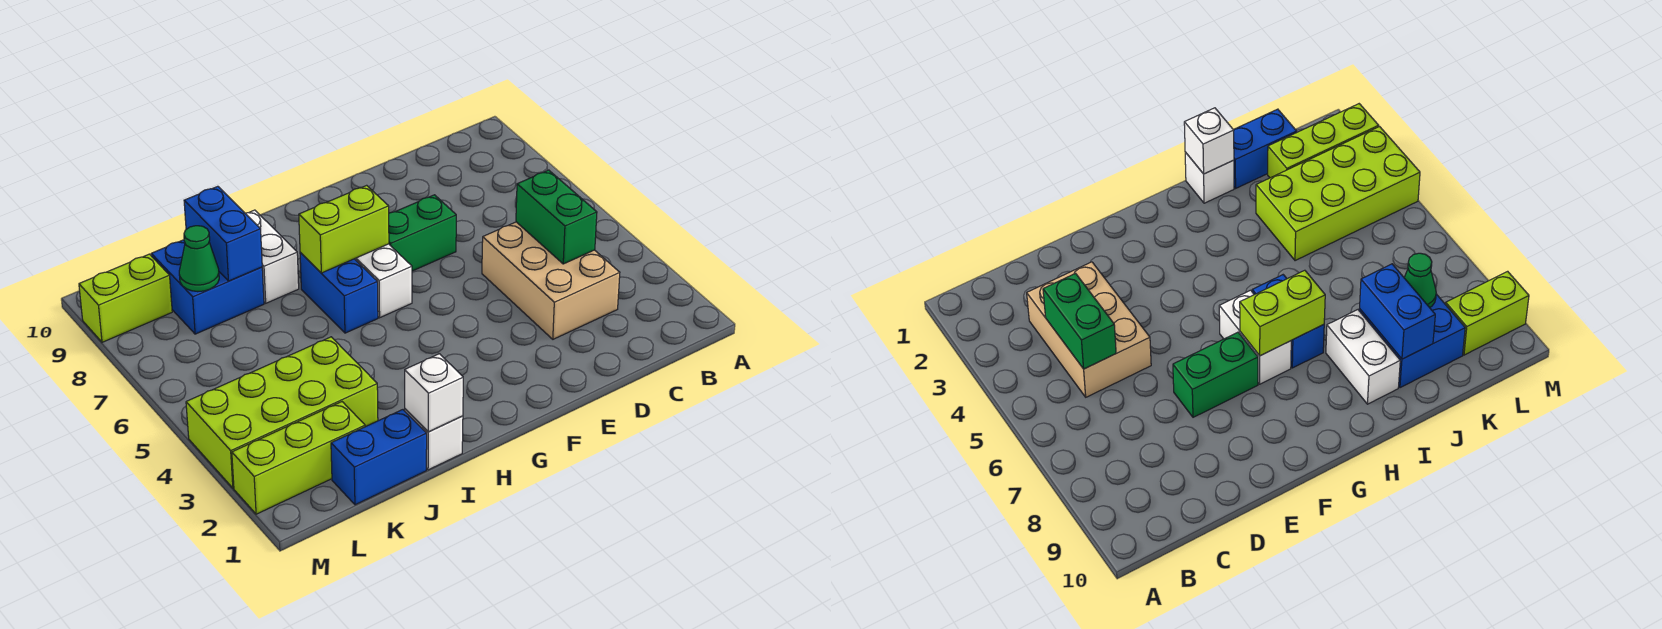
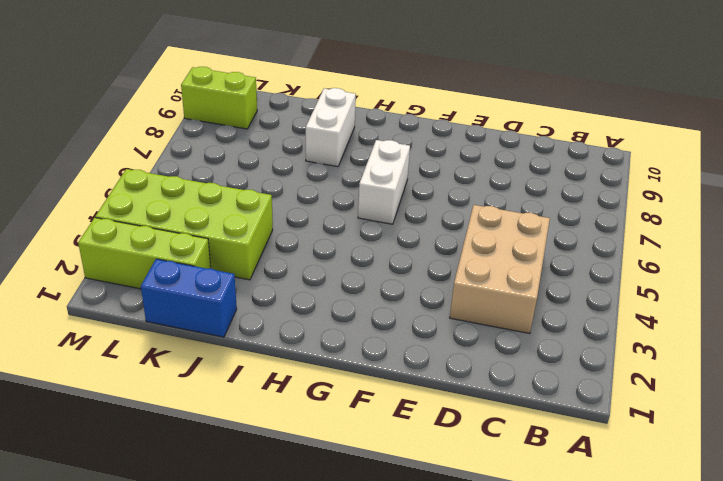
none -> green 1x2 brick [389,195,456,271]
none -> blue 1x2 brick [300,253,378,333]
none -> white 1x1 brick [405,409,463,470]

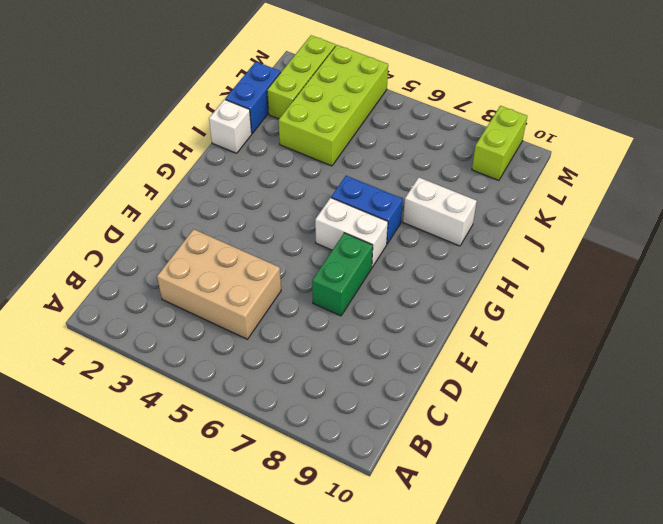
none -> blue 2x2 brick [151,240,264,334]
none -> green 1x2 brick [516,170,597,264]
none -> lime 1x2 brick [299,185,389,273]

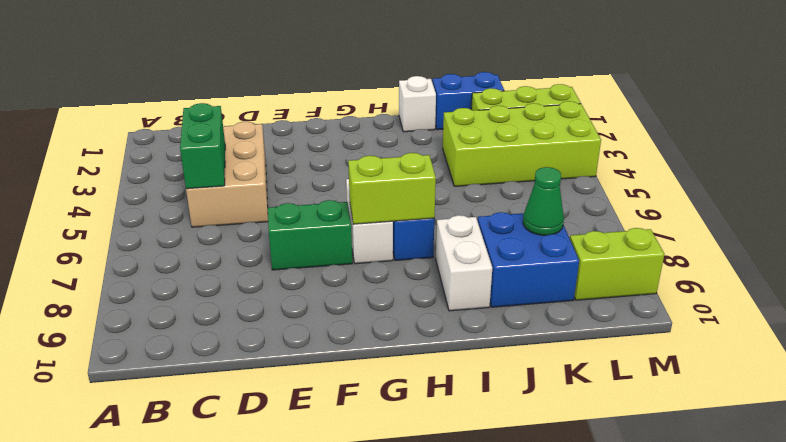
none -> white 1x1 brick [405,354,463,432]
none -> blue 1x2 brick [184,186,262,281]

